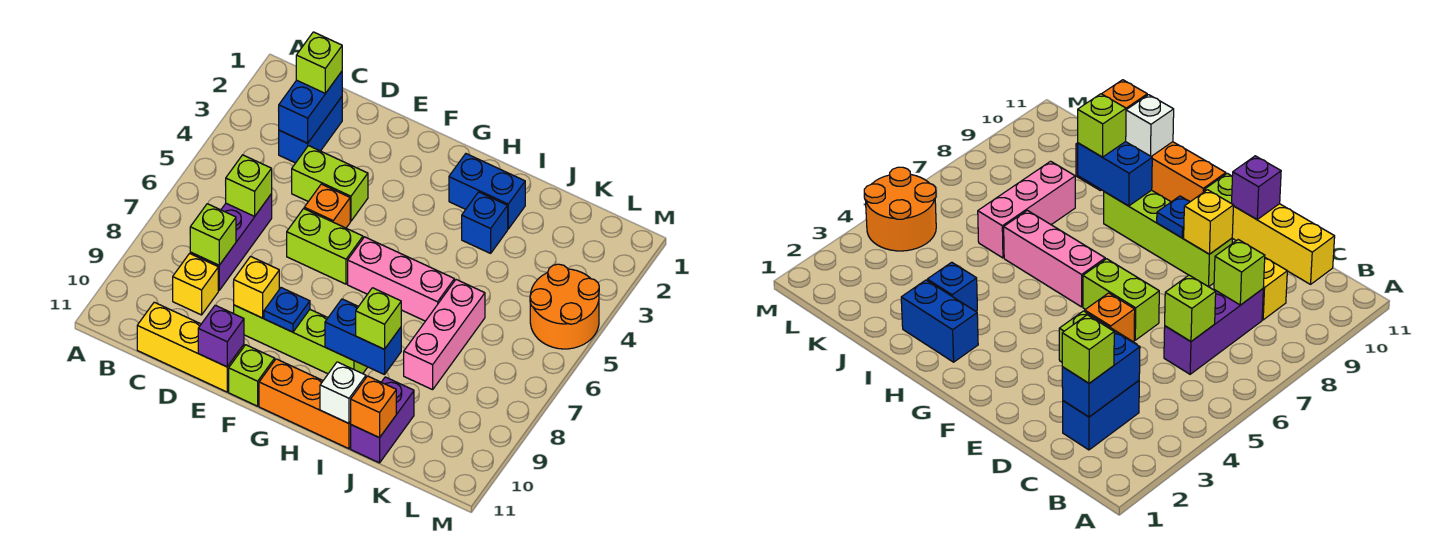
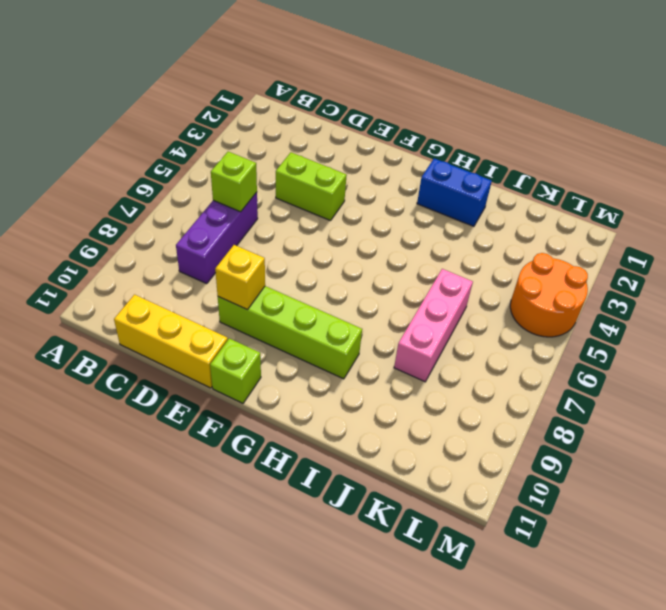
none -> blue 1x2 brick [279,97,342,163]
none -> yellow 1x1 brick [173,254,218,315]
none -> orange 1x1 brick [304,184,350,228]

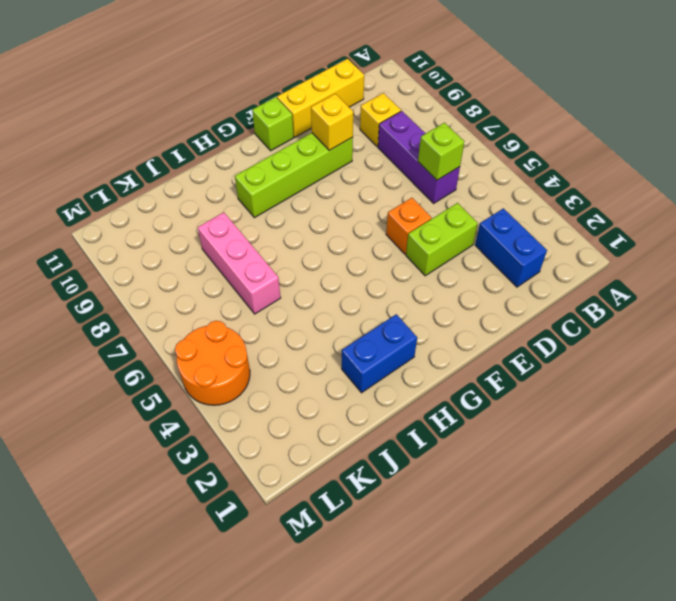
none -> lime 1x2 brick [287,209,363,284]
none -> pink 1x3 brick [348,237,454,321]
none -> orange 1x3 brick [259,359,351,449]

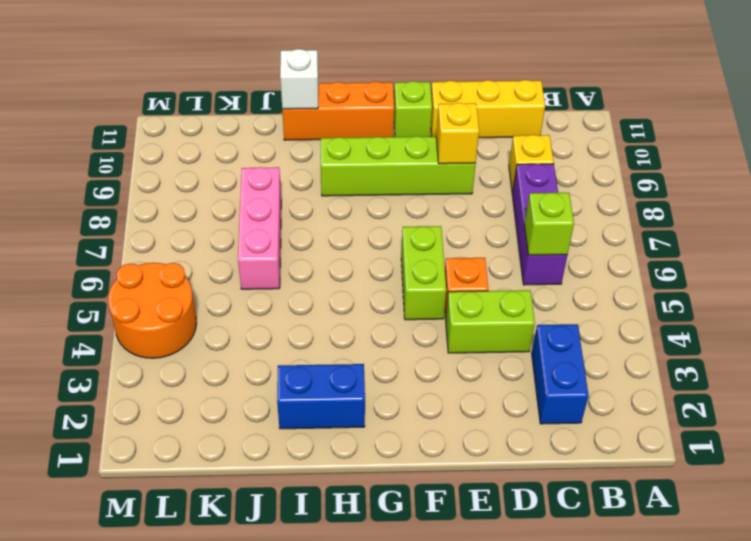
lime 1x2 brick [401,226,446,320] -> lime 1x2 brick turned to [287,209,363,284]
none -> pink 1x3 brick [348,237,454,321]
none -> blue 1x1 brick [462,192,508,253]
none -> purple 1x2 brick [351,377,414,463]

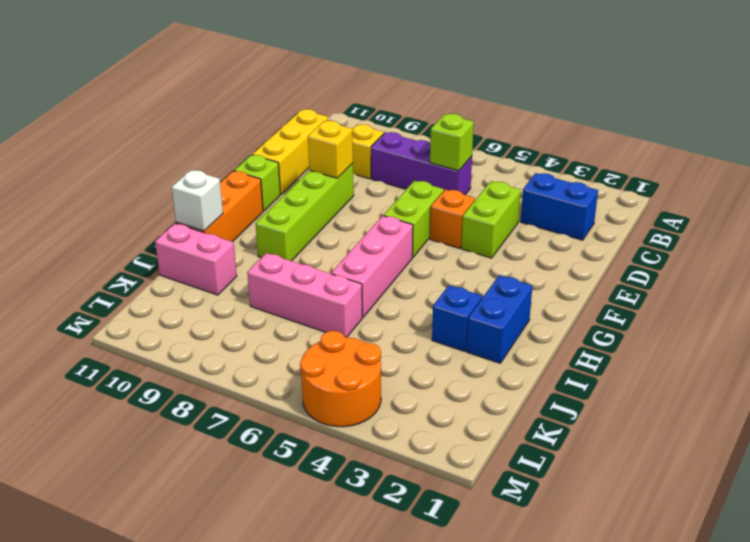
pink 1x2 brick [155,223,237,295] -> purple 1x2 brick [351,377,414,463]
none -> blue 1x2 brick [279,72,342,143]
none -> lime 1x1 brick [190,204,236,265]
none -> purple 1x1 brick [198,305,244,367]

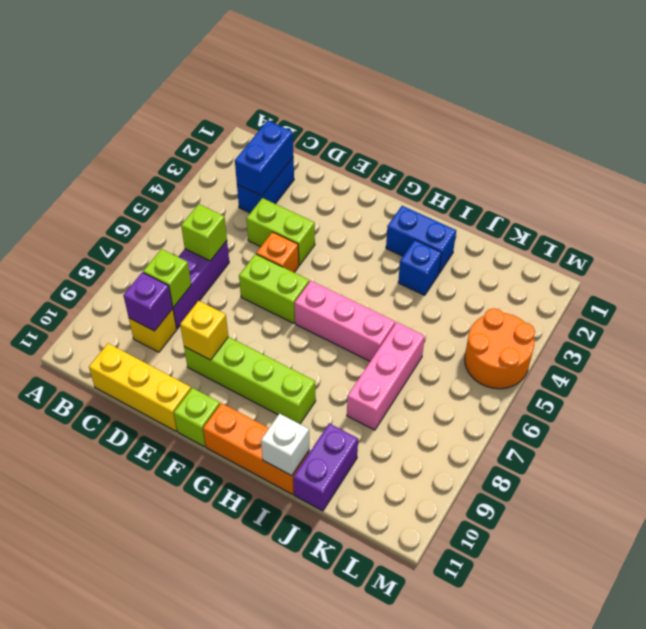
purple 1x1 brick [123,272,173,331] -> purple 1x1 brick moved to [198,305,244,367]
none -> blue 1x1 plate [264,288,310,332]
none -> blue 1x2 brick [325,299,401,375]
none -> orange 1x1 brick [351,376,396,438]

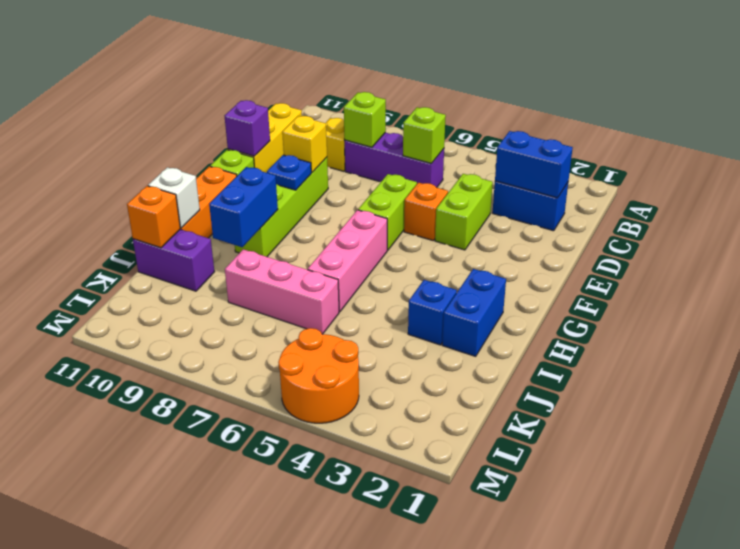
none -> lime 1x1 brick [296,32,342,93]
none -> lime 1x1 brick [356,288,401,349]

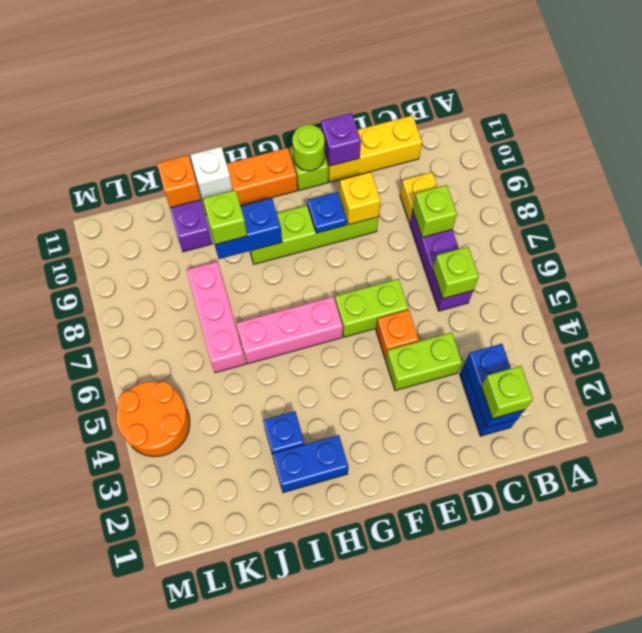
lime 1x1 round brick [292,125,325,171] -> none

